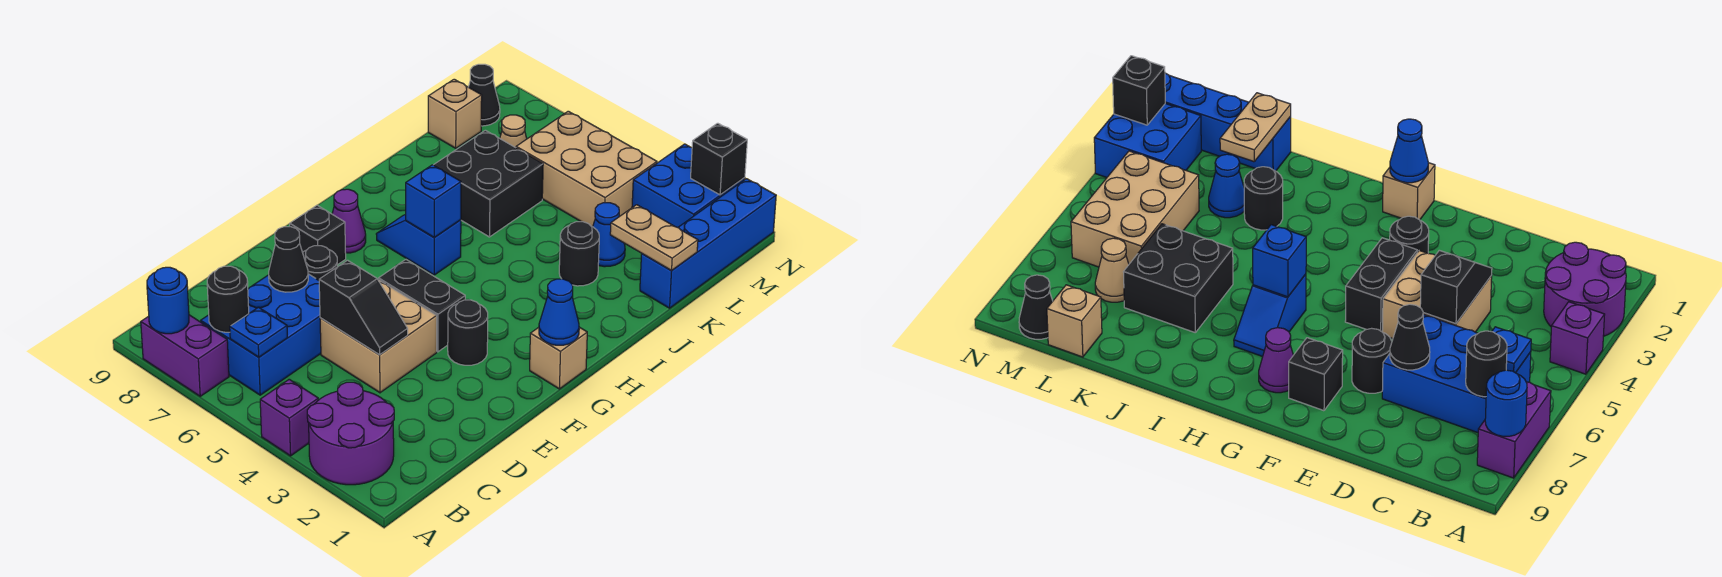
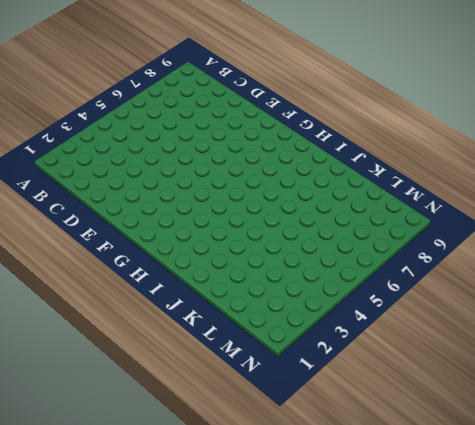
none -> purple 2x2 round brick [307,382,394,485]
none -> purple 1x1 brick [260,379,318,456]
none -> purple 1x2 brick [141,315,229,396]
none -> blue 2x3 brick [201,274,321,395]

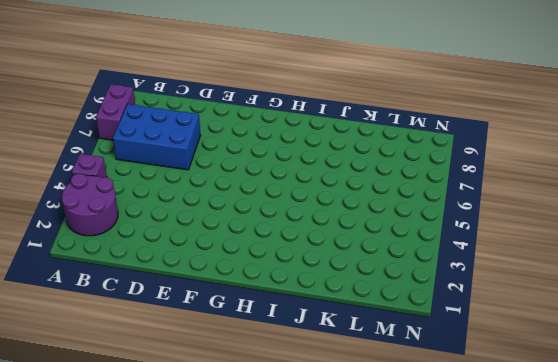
none -> tan 2x2 brick [320,280,437,393]
none -> black 1x1 round brick [303,246,338,280]
none -> black 1x1 round brick [448,300,488,365]
none -> black 1x2 brick [379,260,465,352]

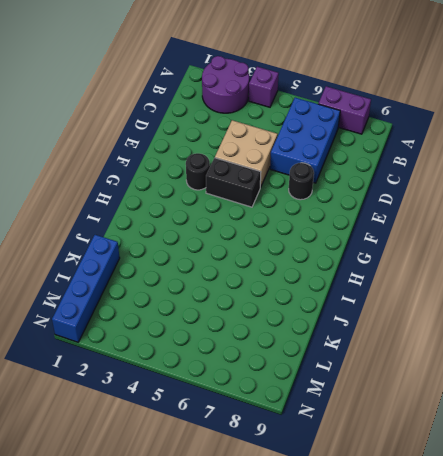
none -> black 1x1 brick [290,205,346,265]
none -> tan 1x1 brick [530,327,587,389]
none -> purple 1x1 cone [332,189,366,253]
none -> blue 1x2 slope [376,214,461,275]

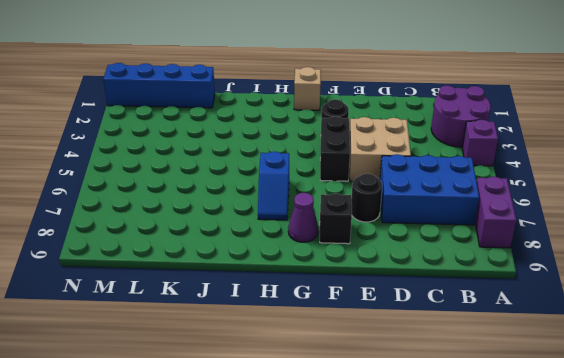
none -> black 1x1 round brick [559,222,599,286]
none -> black 2x2 brick [434,130,543,237]
none -> blue 1x1 cone [593,203,625,267]
none -> tan 2x3 brick [516,111,657,227]

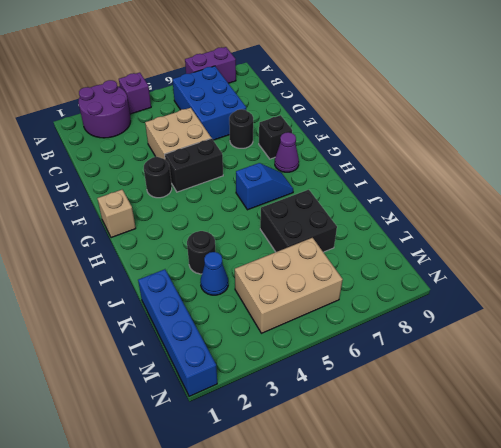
none -> tan 1x1 cone [500,115,527,148]
none -> tan 1x1 brick [428,79,482,148]
none -> blue 2x2 brick [632,144,745,227]
none -> black 1x1 cone [469,64,500,126]

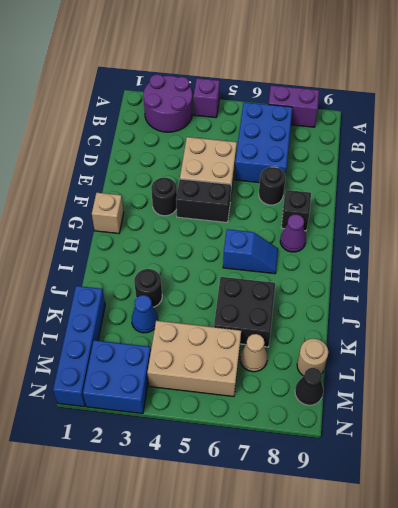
tan 1x1 round brick [297,339,328,376] -> tan 1x1 brick [428,79,482,148]
none -> blue 1x1 round brick [147,267,189,334]
none -> blue 1x1 plate [230,307,287,357]
none -> black 1x1 round brick [207,266,249,332]
none -> black 1x2 slope [319,260,408,355]

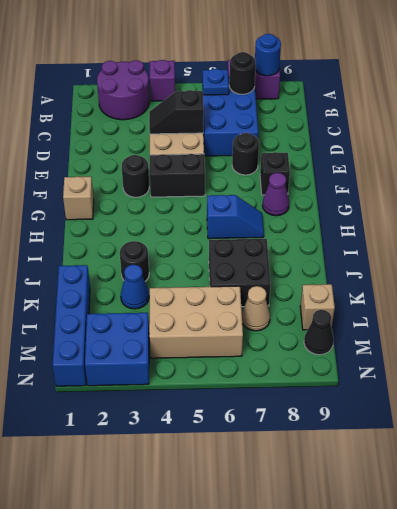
none -> black 1x1 cone [269,227,308,292]
none -> blue 1x1 cone [539,279,579,345]
none -> blue 1x1 brick [406,165,461,237]
none -> tan 1x2 plate [610,205,698,270]

